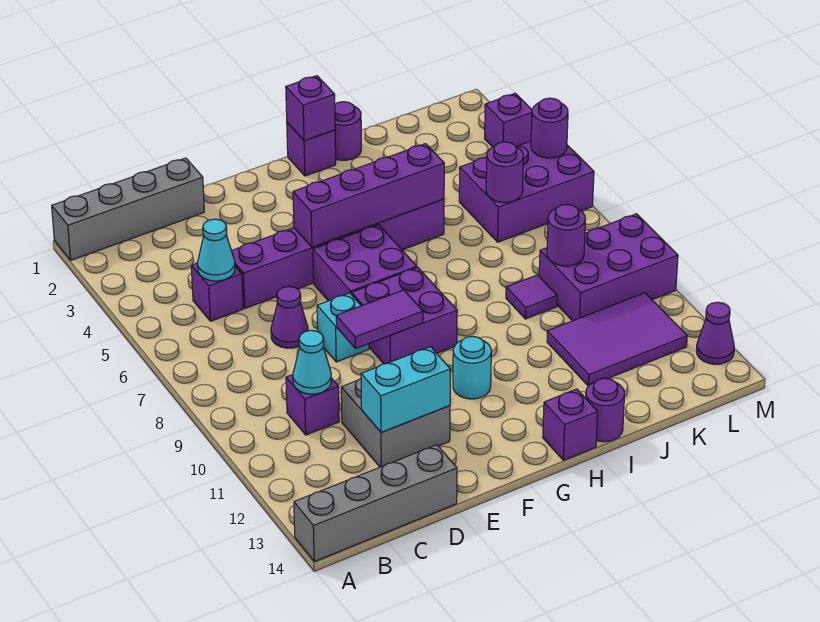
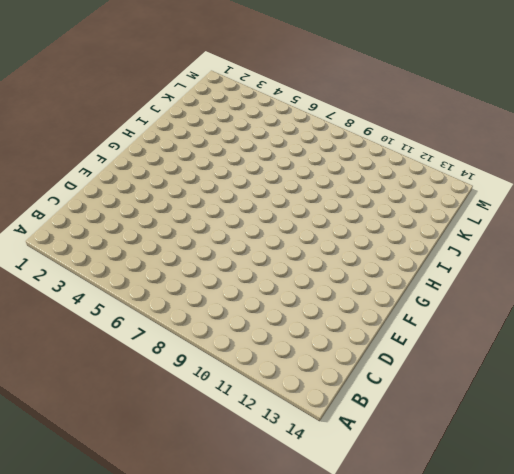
none -> grey 1x4 brick [52,158,204,260]
none -> grey 1x4 brick [294,445,457,562]
none -> purple 1x1 brick [191,263,243,321]
none -> purple 1x1 brick [286,375,339,435]

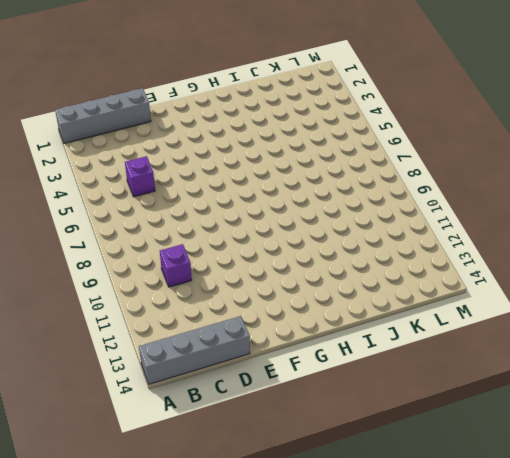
none -> purple 1x6 brick [232,199,444,308]
none -> purple 1x1 cone [271,286,308,348]
none -> grey 2x2 brick [341,379,450,467]
none -> cyan 1x1 brick [317,293,369,362]

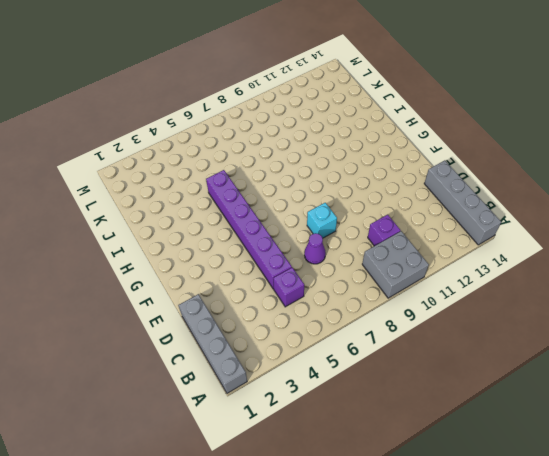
grey 2x2 brick [362,231,429,298] -> grey 2x2 brick moved to [341,379,450,467]
none -> purple 2x2 brick [313,225,417,301]
none -> purple 2x2 brick [351,267,457,364]
none -> cyan 1x1 round brick [453,336,491,399]
none -> purple 1x1 brick [287,123,336,176]

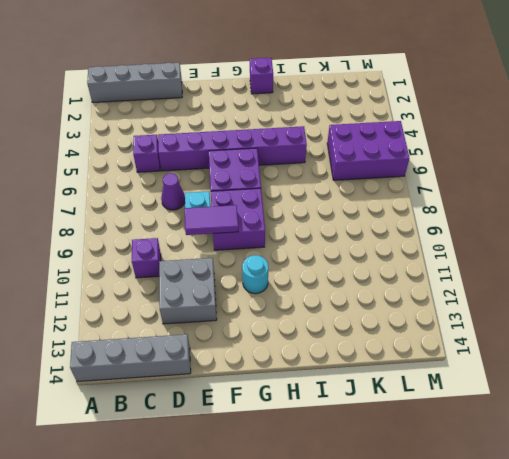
none -> purple 1x1 brick [543,389,598,460]
none -> purple 1x1 round brick [335,102,361,160]
none -> purple 1x1 round brick [586,378,625,442]
none -> purple 1x1 tile [506,275,557,319]

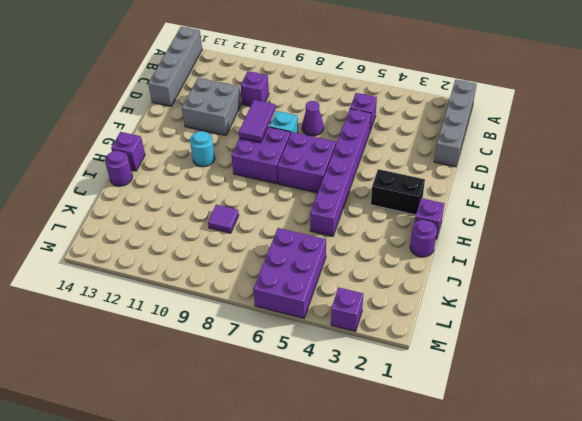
black 1x2 brick [371,169,425,215] -> none
none -> purple 2x3 tile [547,293,687,386]
none -> purple 2x3 brick [539,214,678,321]
none -> purple 1x1 cone [696,302,734,364]
none -> cyan 1x1 cone [198,219,235,281]

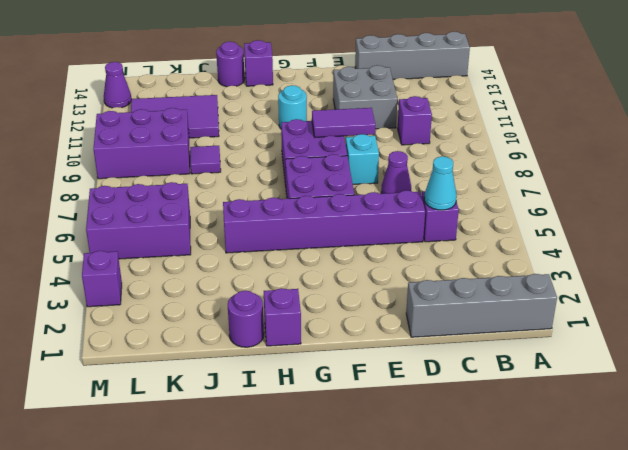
none -> cyan 1x1 cone [293,330,331,394]
none -> cyan 1x2 brick [361,347,450,433]
none -> purple 1x4 brick [293,144,444,247]
none -> purple 1x1 brick [286,76,335,141]

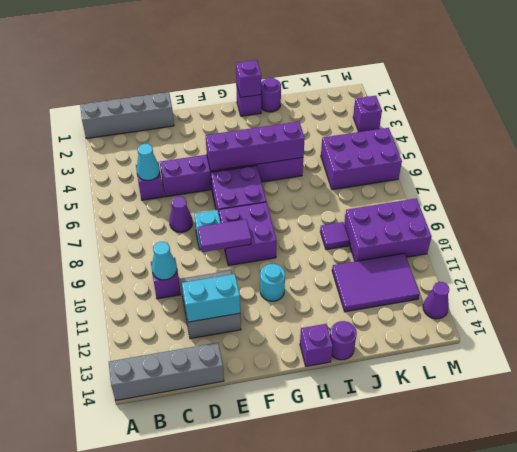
none -> purple 1x1 round brick [486,142,523,202]
none -> purple 1x1 round brick [547,204,585,266]
none -> purple 1x1 round brick [531,98,568,158]

